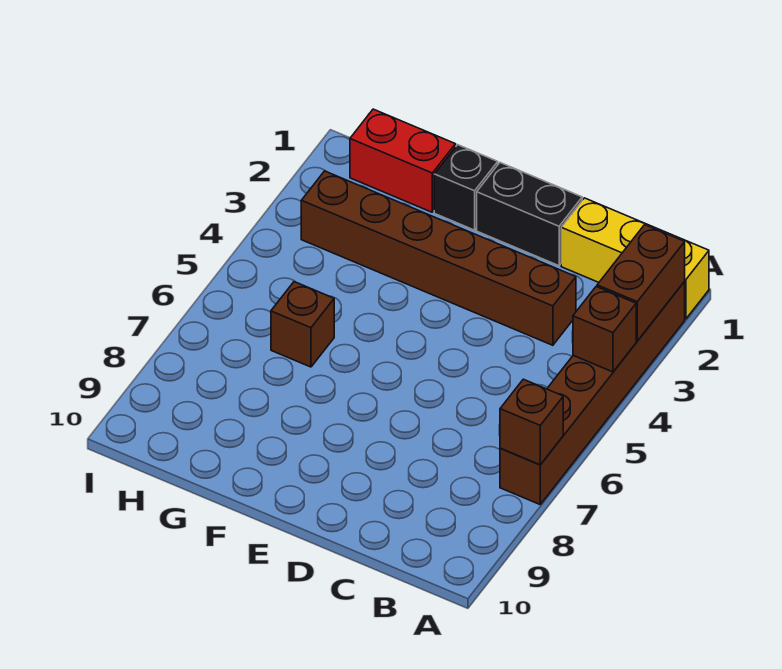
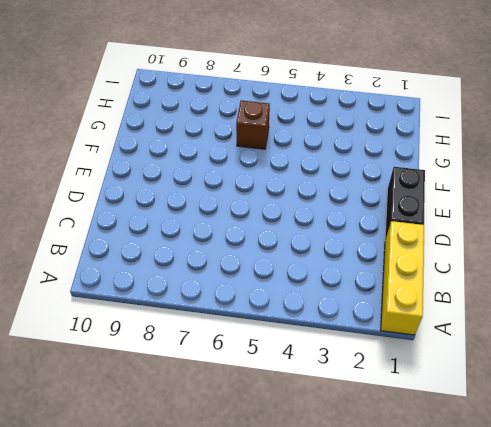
none -> brown 1x6 brick [500,282,685,504]
none -> brown 1x6 brick [301,171,576,345]

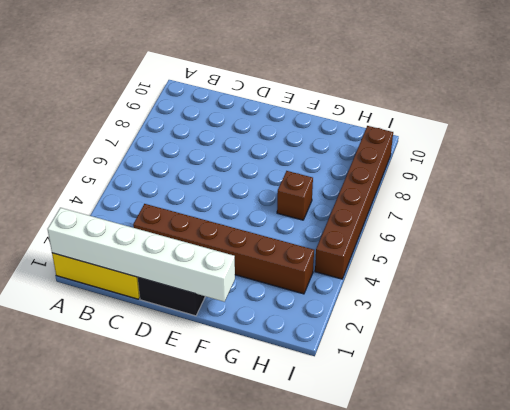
white 1x6 brick [48,208,235,302] -> none
brown 1x6 brick [315,126,393,279] -> brown 1x6 brick moved to [500,282,685,504]
none -> black 1x1 brick [434,145,498,230]
none -> red 1x2 brick [350,109,456,212]

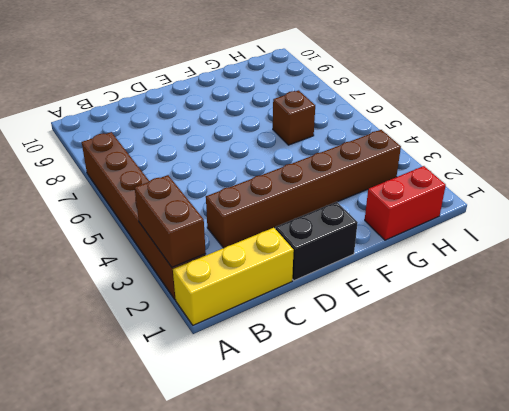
none -> black 1x1 brick [434,145,498,230]
none -> brown 1x1 brick [573,287,636,372]

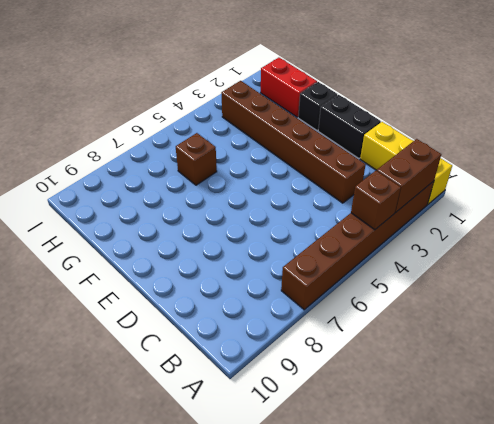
none -> brown 1x1 brick [500,379,563,465]

